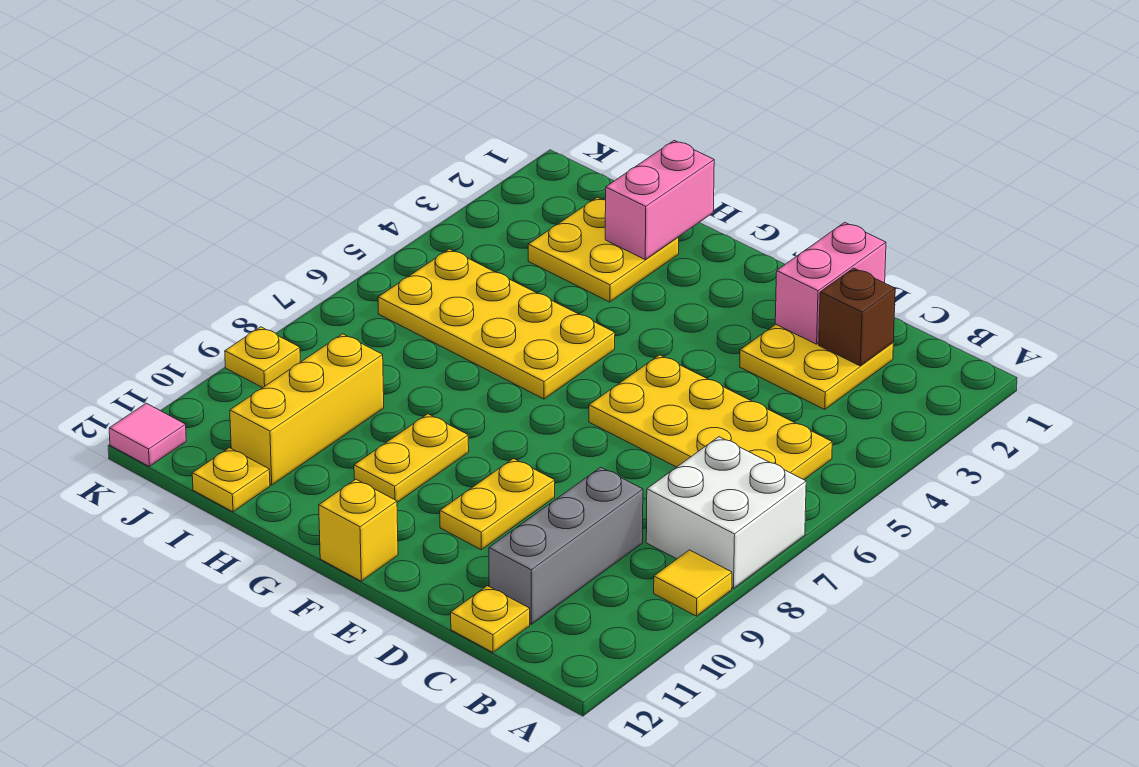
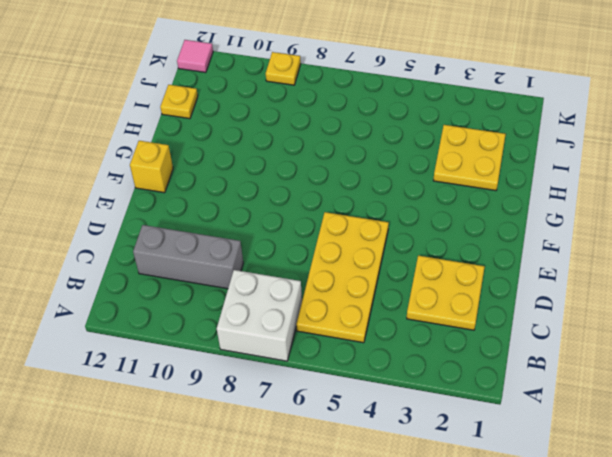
none -> yellow 1x1 tile [654,550,732,616]
none -> yellow 1x1 plate [451,586,530,652]
none -> yellow 1x2 plate [440,459,555,550]

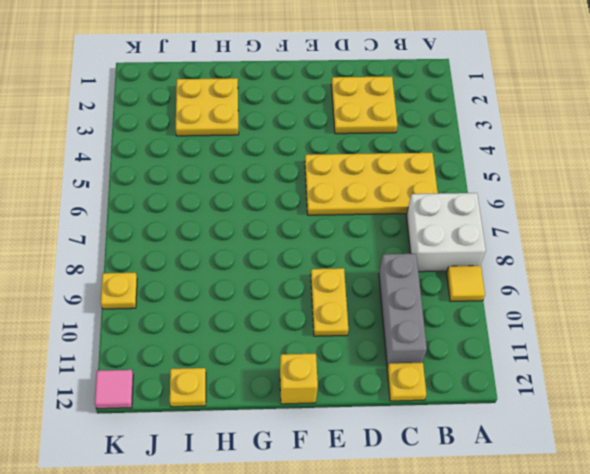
none -> yellow 2x4 plate [378,249,615,399]
none -> yellow 1x2 plate [354,414,469,502]
none -> yellow 1x3 brick [230,334,384,485]

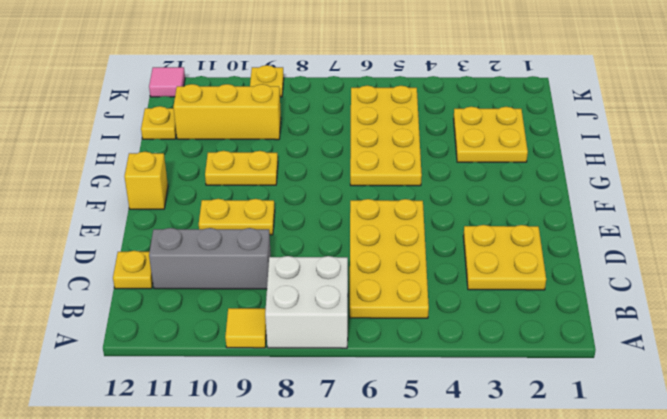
none -> brown 1x1 brick [819,268,895,366]
none -> pink 1x2 brick [775,222,886,344]
none -> pink 1x2 brick [605,140,714,259]

